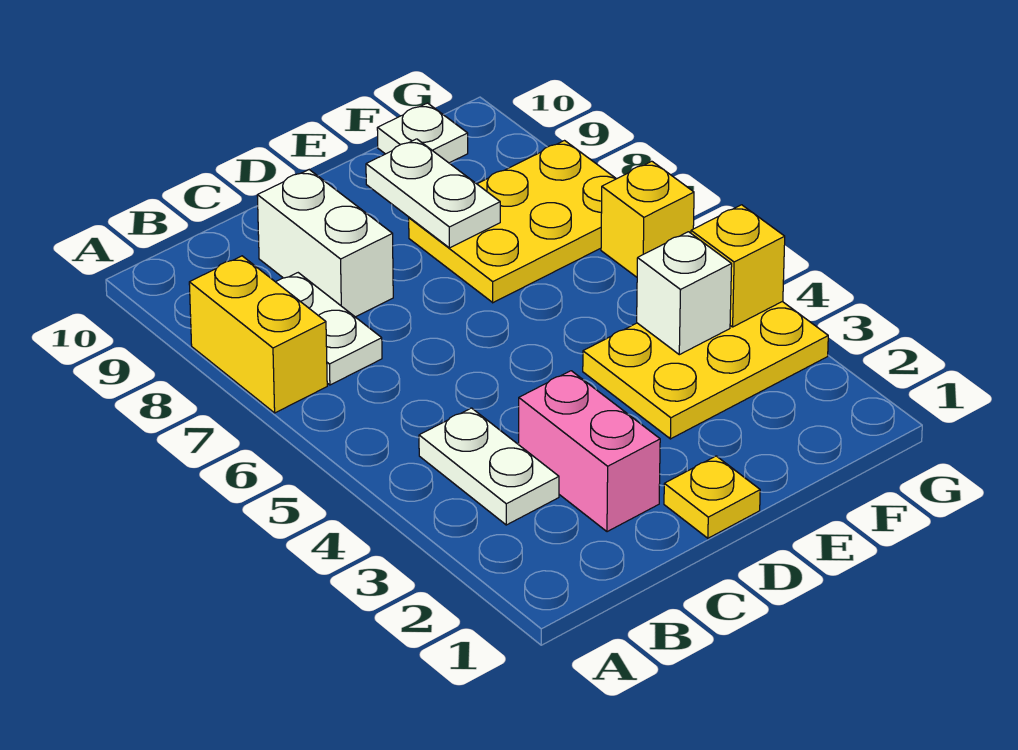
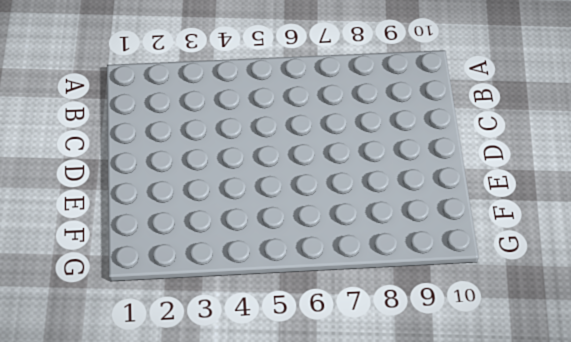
none -> yellow 1x2 brick [189,256,327,413]
none -> white 1x2 plate [419,408,559,525]
none -> white 1x2 plate [276,273,382,385]

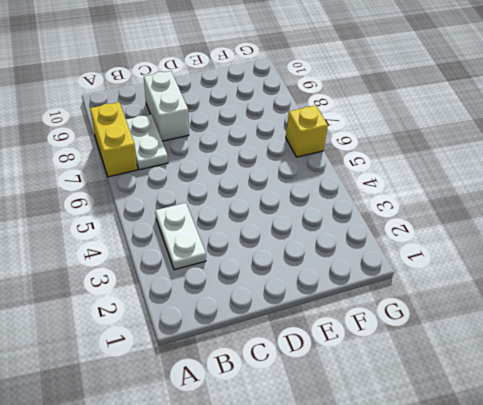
none -> pink 1x2 brick [519,371,660,532]
none -> yellow 1x1 plate [664,456,760,538]
none -> yellow 2x3 plate [583,302,828,439]

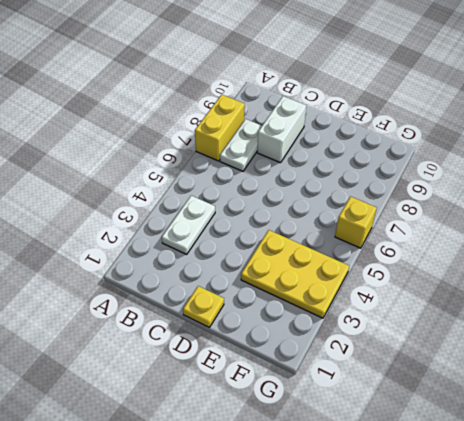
none -> pink 1x2 brick [519,371,660,532]
none -> yellow 2x3 plate [409,141,616,303]
none -> white 1x1 plate [377,103,468,163]

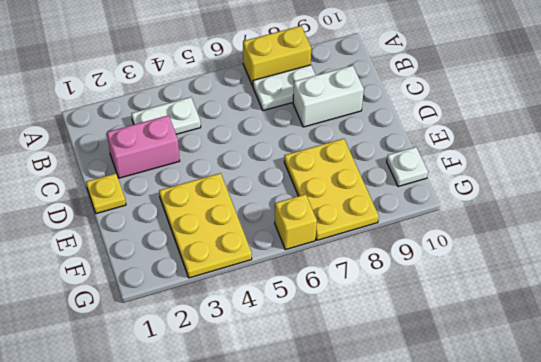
none -> white 1x2 plate [366,139,500,248]
none -> white 1x1 brick [637,232,732,355]
none -> yellow 1x1 brick [691,205,785,327]

